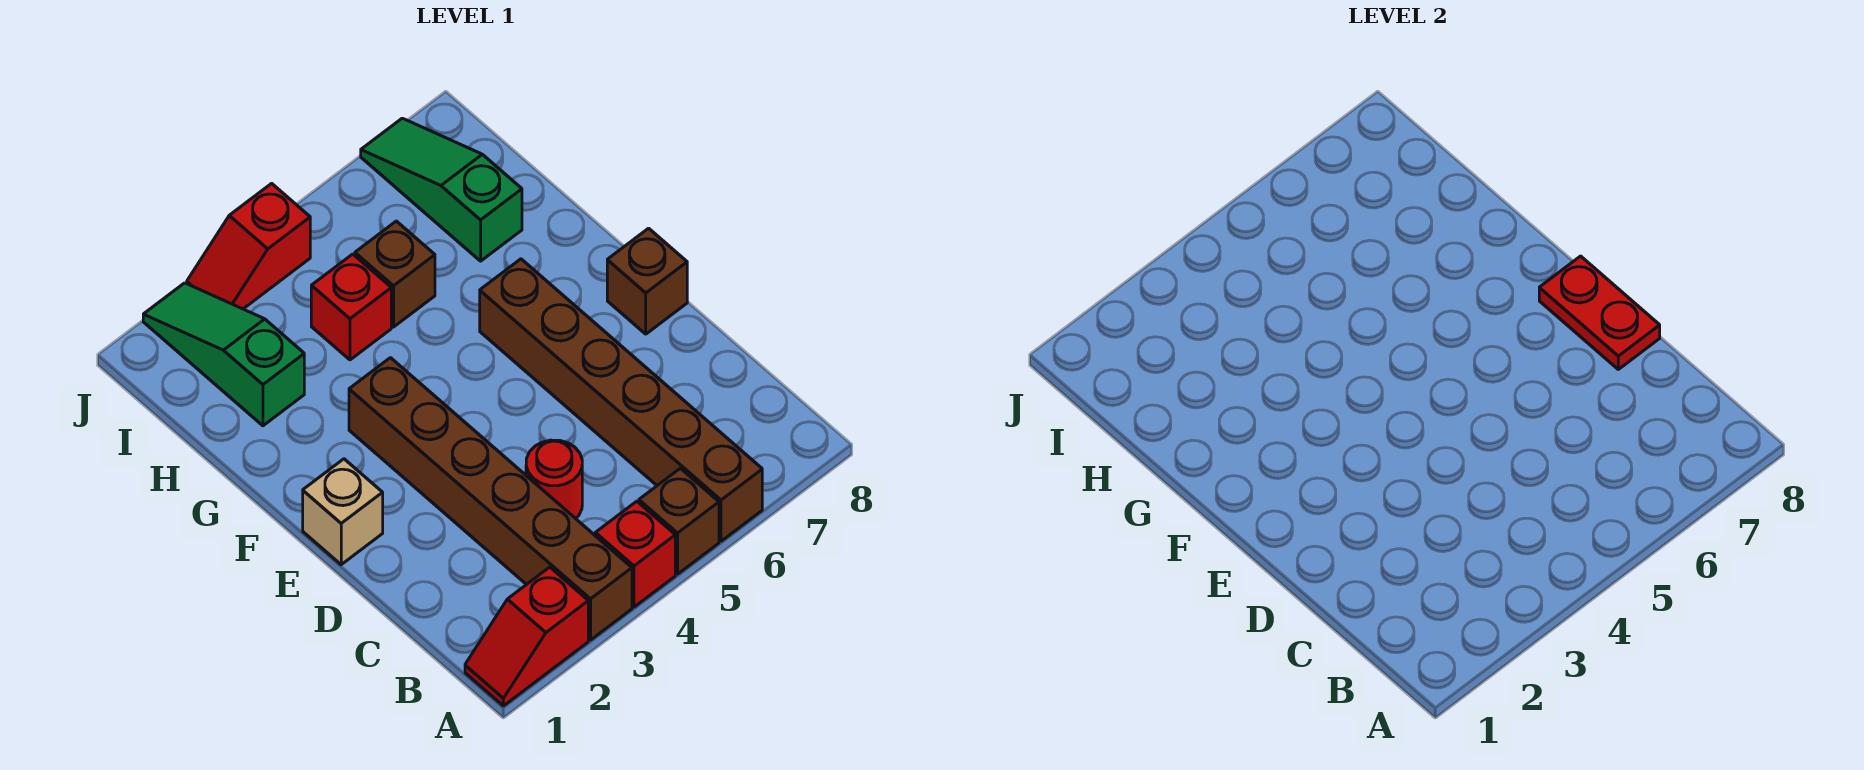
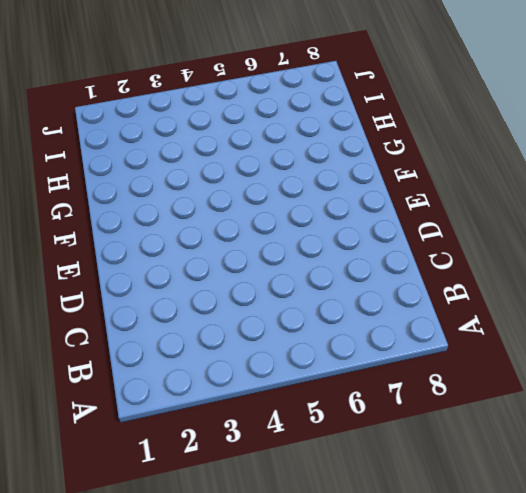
none -> red 1x2 slope [465,567,588,706]
none -> brown 1x6 brick [349,358,632,640]
none -> red 1x1 brick [595,501,675,607]

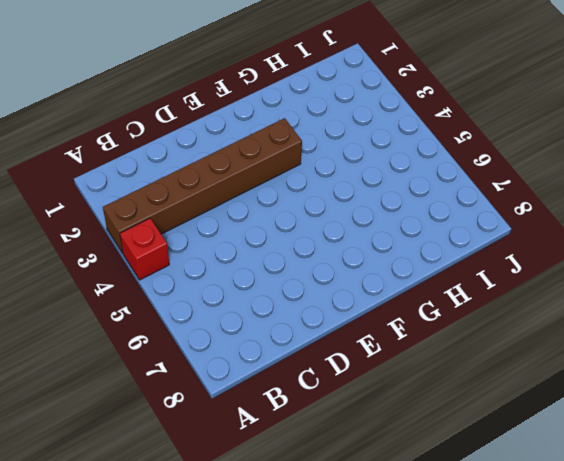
none -> red 1x2 slope [465,567,588,706]
none -> brown 1x1 brick [639,468,719,574]
none -> brown 1x6 brick [480,259,762,541]

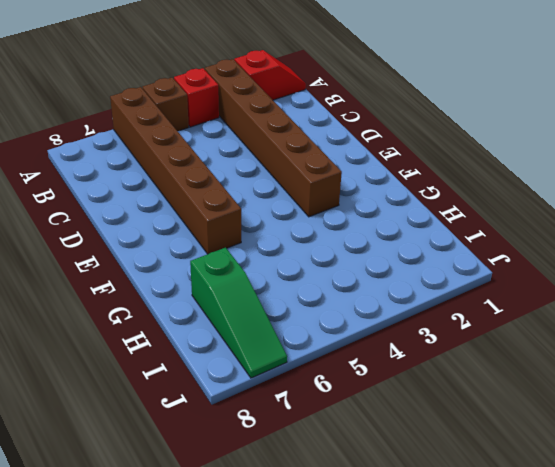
none -> red 1x1 round brick [526,440,582,519]
none -> tan 1x1 brick [303,459,383,565]
none -> brown 1x1 brick [607,228,687,334]

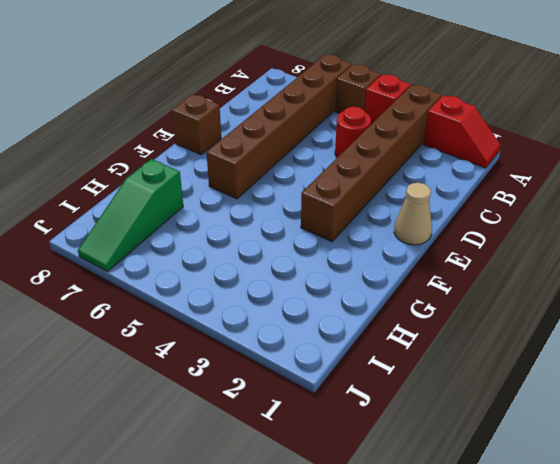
tan 1x1 cone [394,183,432,245] -> tan 1x1 brick [303,459,383,565]
none -> green 1x3 slope [143,283,304,426]
none -> red 1x1 brick [311,254,391,360]
none -> brown 1x1 brick [355,221,435,327]

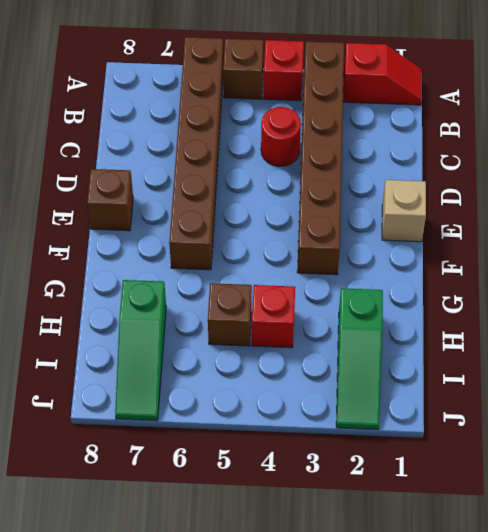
none -> red 1x2 slope [187,183,310,309]
none -> red 1x2 plate [1539,256,1660,369]

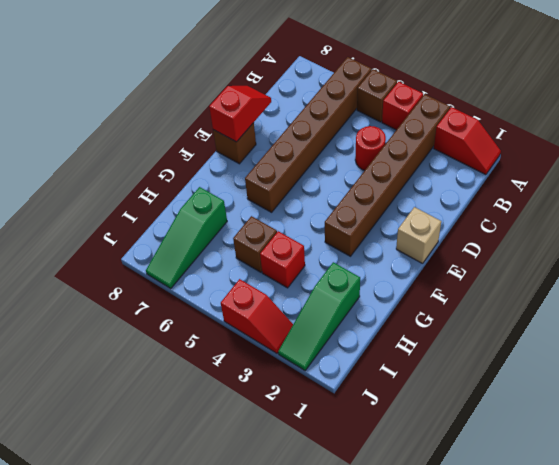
red 1x2 slope [209,86,271,142] -> red 1x2 plate [1539,256,1660,369]

